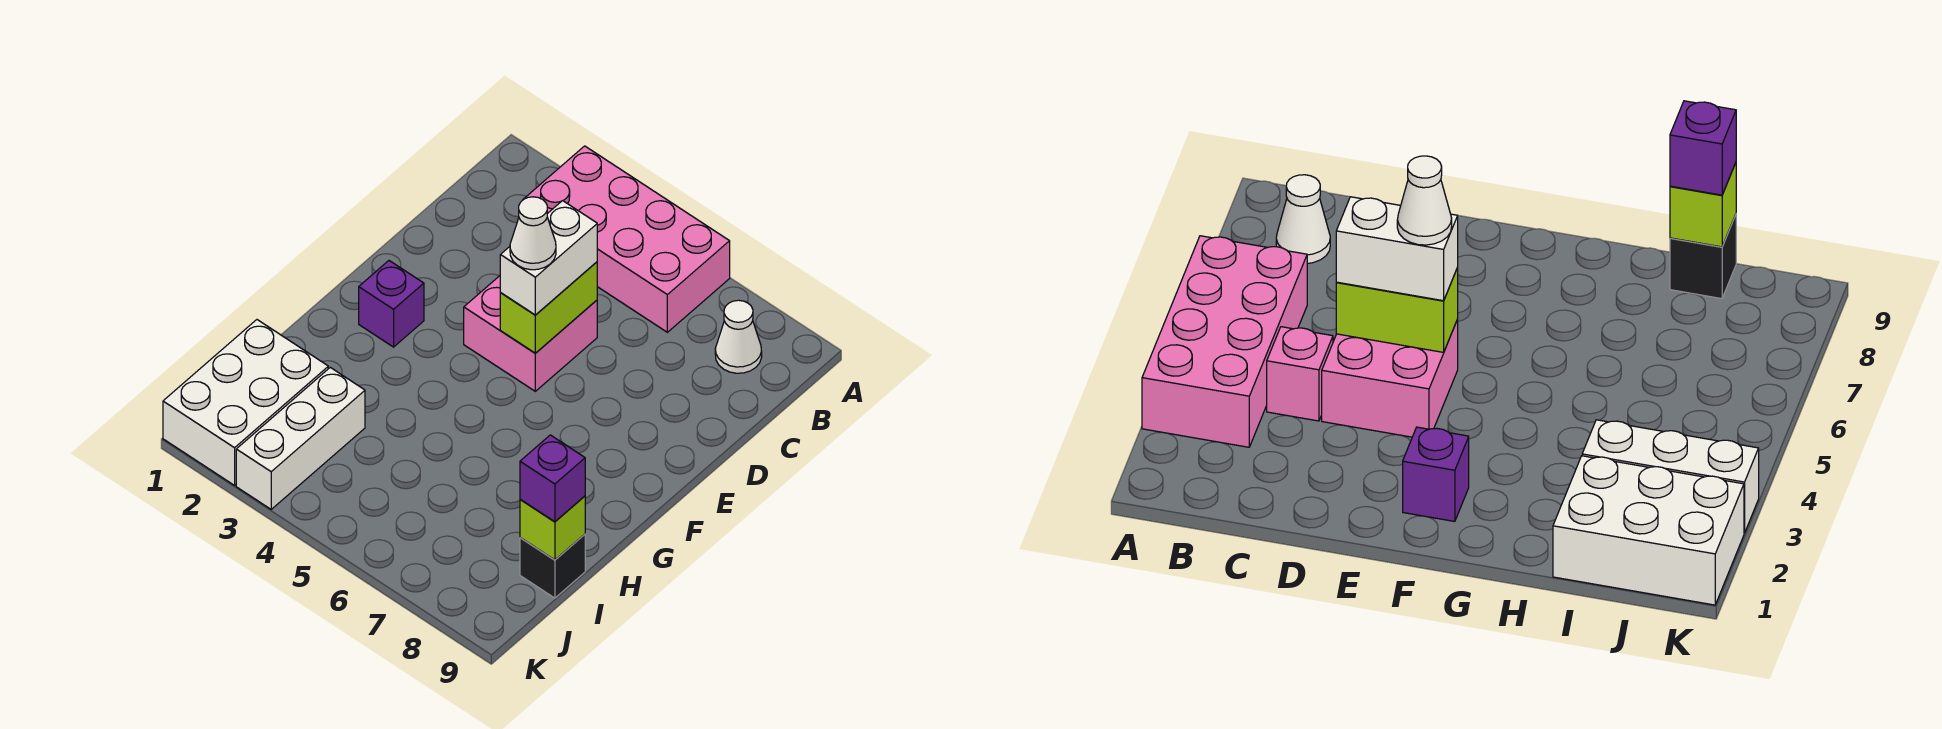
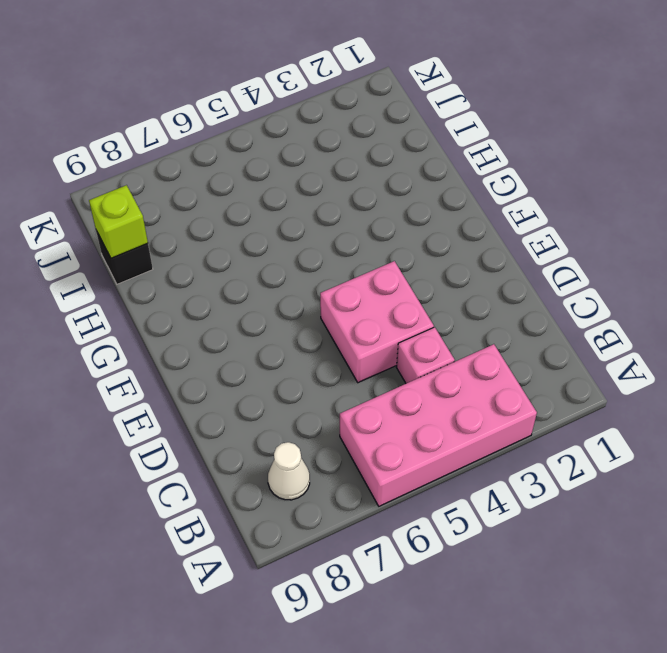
none -> purple 1x1 brick [359,261,424,347]
none -> white 2x3 brick [163,320,328,485]
none -> white 1x3 brick [236,367,365,509]

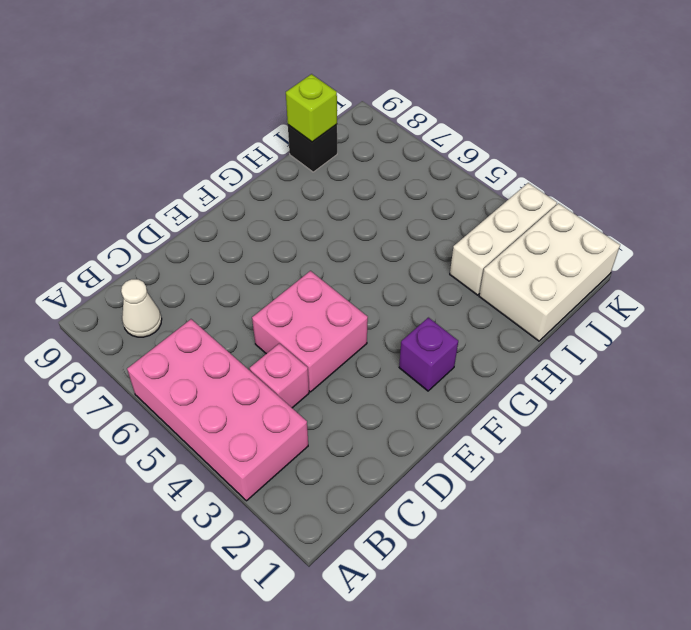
none -> lime 1x2 brick [500,262,597,353]
none -> white 1x2 brick [500,201,597,315]
none -> purple 1x1 brick [520,435,585,522]

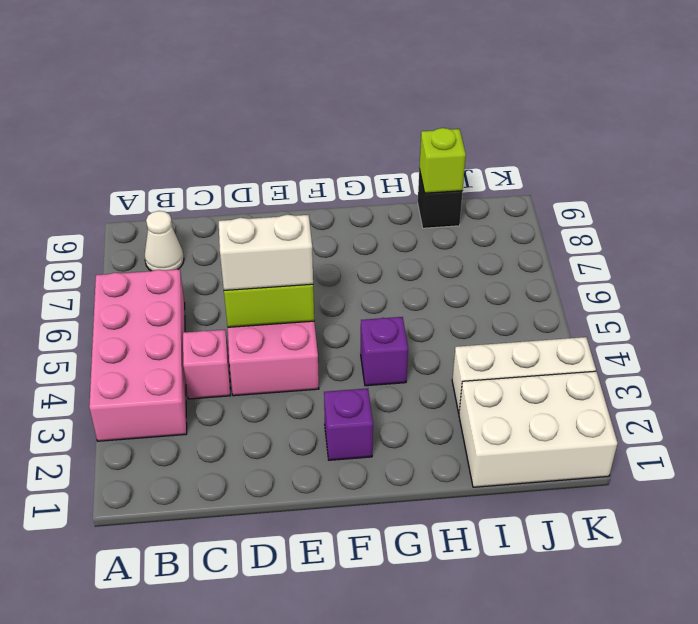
purple 1x1 brick [361,317,408,386] -> purple 1x1 brick moved to [520,435,585,522]
none -> white 1x1 cone [510,197,556,270]

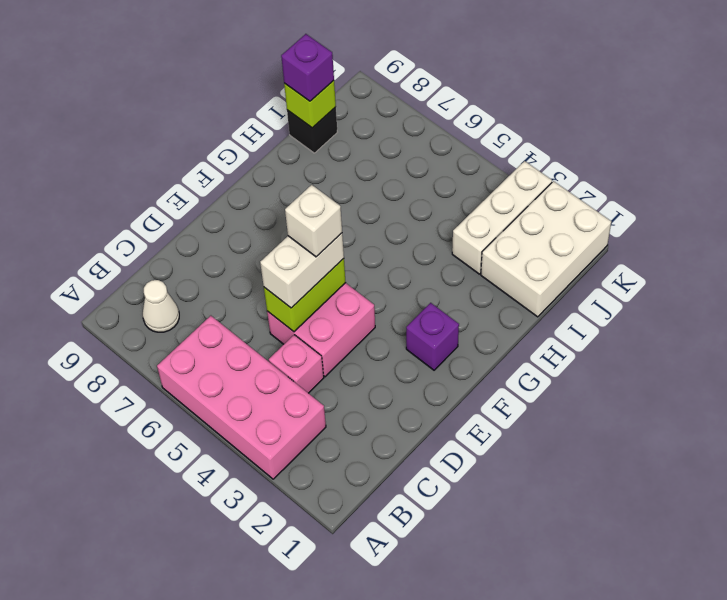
white 1x1 brick [285,185,342,257] -> white 1x1 cone [510,197,556,270]

